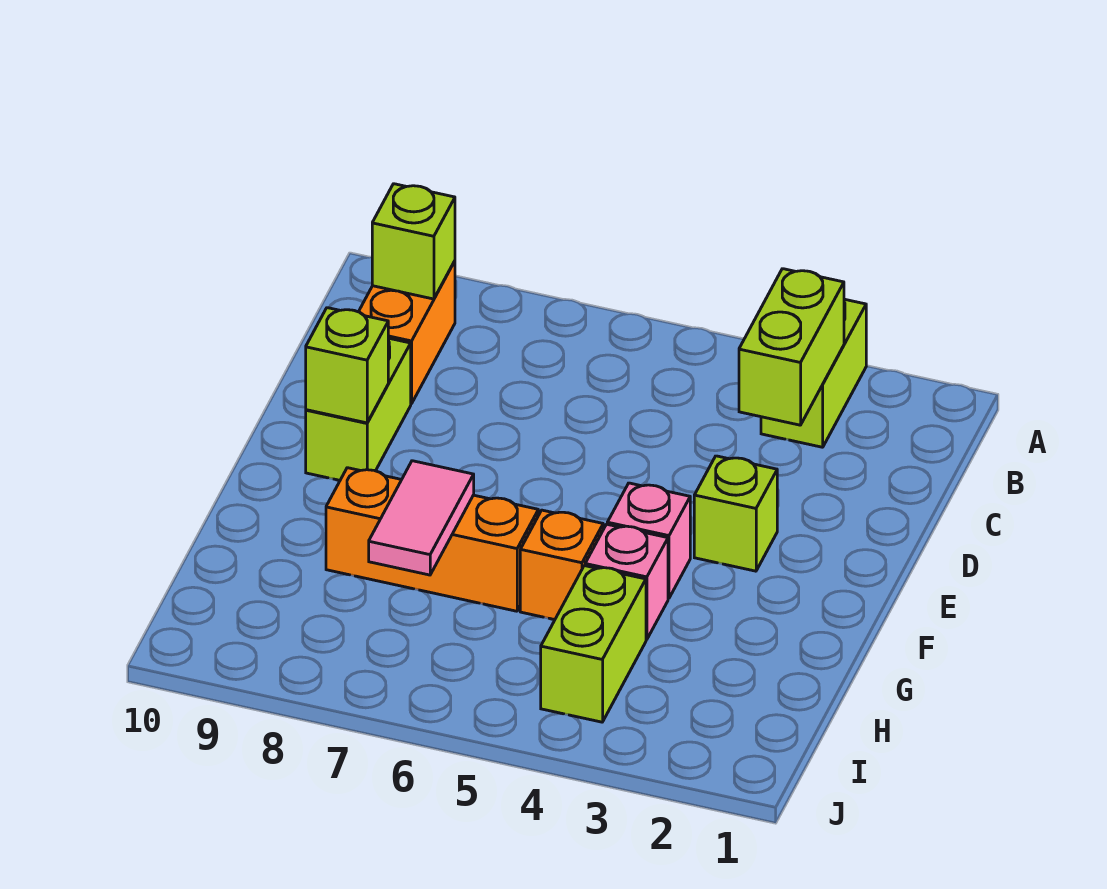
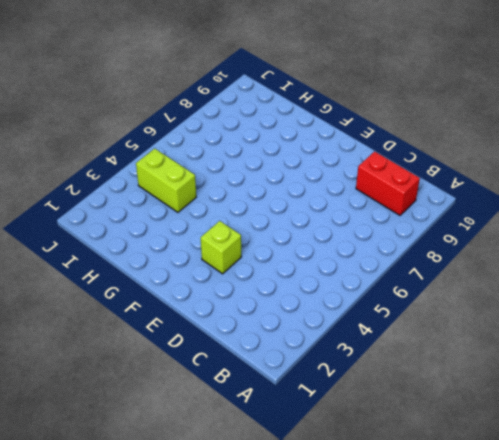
red 1x2 brick [356,151,420,215] -> orange 1x2 brick [359,261,455,404]
none -> lime 1x2 brick [761,299,866,447]
none -> lime 1x2 brick [306,338,411,480]
none -> pink 1x1 brick [607,483,690,598]

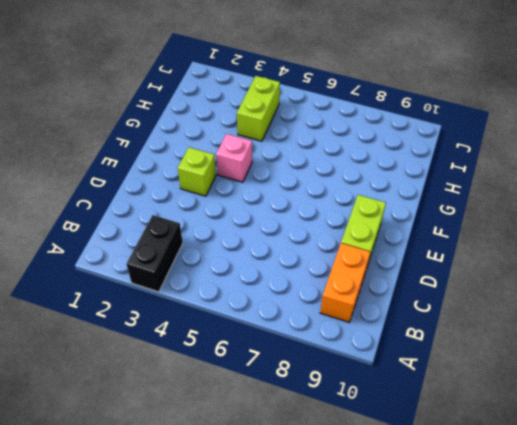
black 1x2 brick [126,215,183,292] -> lime 1x2 brick [761,299,866,447]
none -> pink 1x1 brick [585,524,668,640]
none -> orange 1x1 brick [520,510,603,620]
none -> orange 1x3 brick [326,468,538,611]

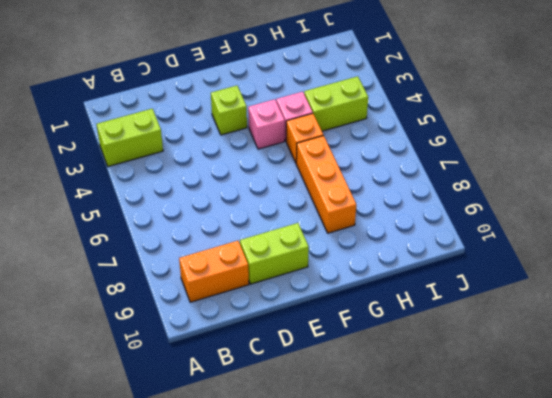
none -> lime 1x2 brick [739,269,844,425]
none -> lime 1x1 brick [372,184,455,299]
none -> lime 1x1 brick [306,308,388,423]

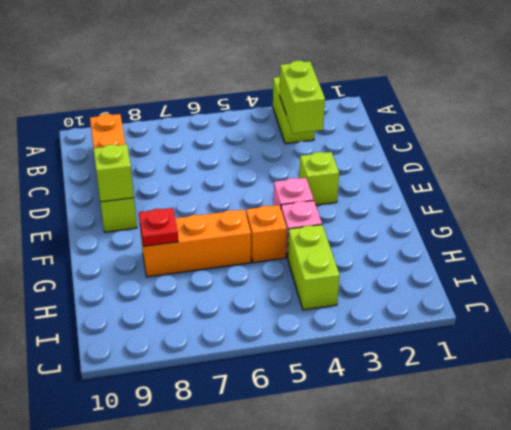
red 1x1 plate [139,208,178,246] -> none
none -> lime 1x1 brick [372,184,455,299]
none -> pink 1x2 tile [369,461,474,575]

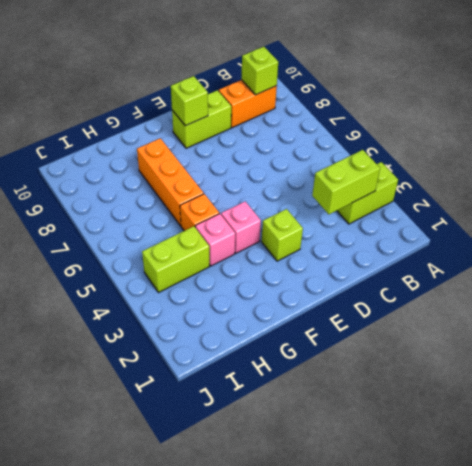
none -> pink 1x2 tile [369,461,474,575]

